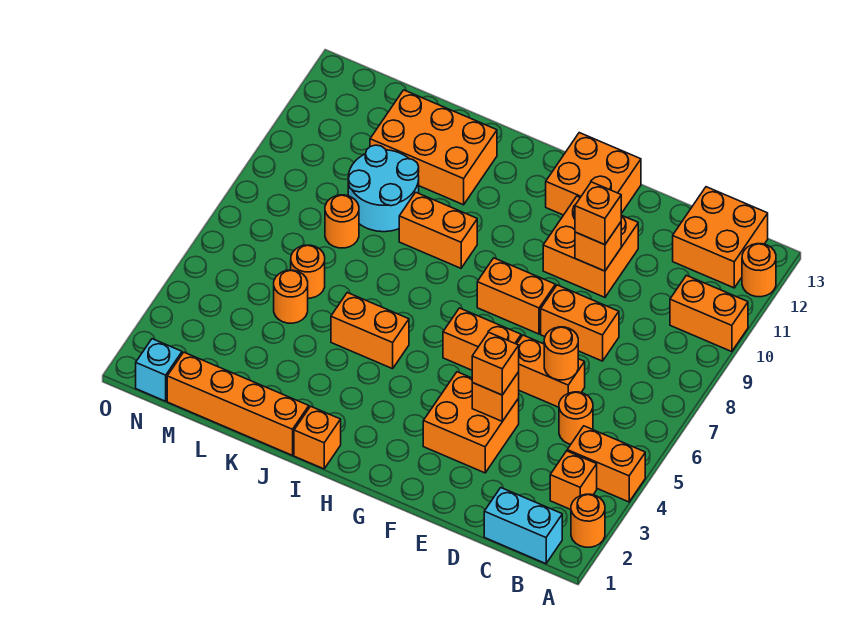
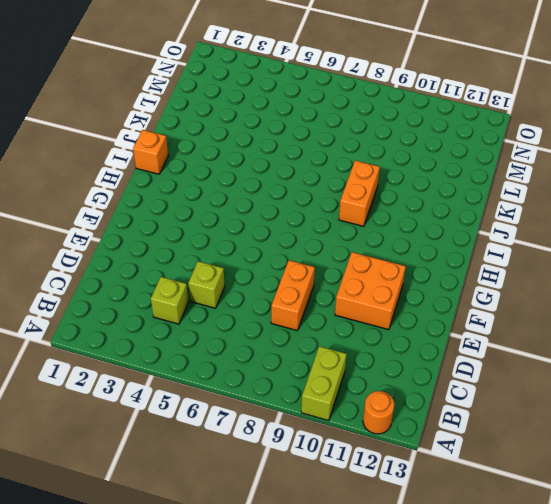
lime 1x2 brick [301,346,347,421] -> orange 1x2 brick [670,275,748,352]
lime 1x1 brick [151,277,188,324] -> none
lime 1x1 brick [188,261,225,308] -> none
none -> orange 1x1 round brick [571,494,605,547]
none -> orange 1x2 brick [567,426,645,502]
none -> cyan 1x2 brick [484,488,562,564]
none -> orange 1x1 brick [550,451,597,510]

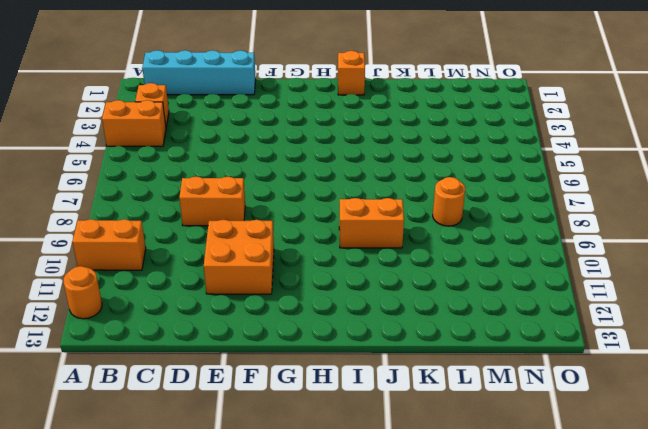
cyan 1x4 brick [142,50,256,95] -> cyan 1x2 brick [484,488,562,564]
none -> orange 1x1 round brick [571,494,605,547]
none -> orange 2x2 brick [673,187,768,288]
none -> orange 1x1 round brick [559,392,593,444]
none -> orange 1x2 brick [517,335,585,407]

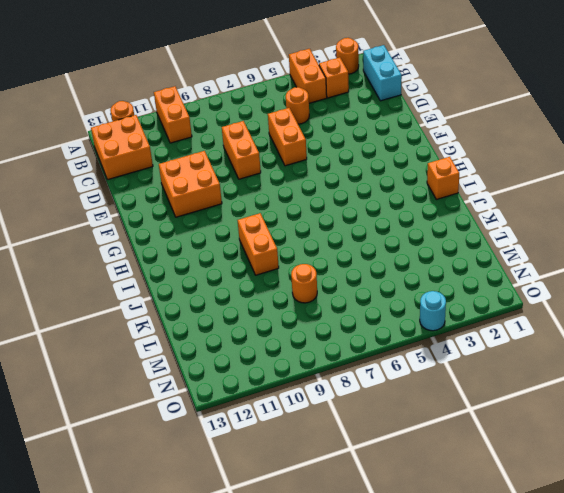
cyan 1x1 round brick [420,291,446,331] -> none
none -> orange 2x2 brick [423,372,519,473]
none -> orange 1x2 brick [443,308,521,370]
none -> orange 1x2 brick [477,258,555,334]
none -> orange 2x2 brick [546,133,641,215]

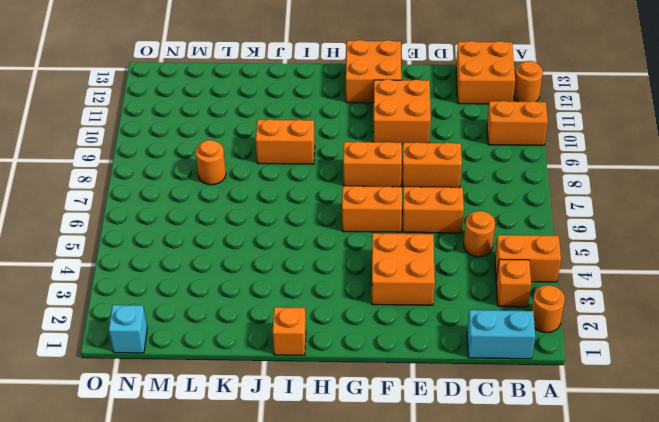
none -> orange 1x2 brick [331,293,409,369]
none -> orange 1x4 brick [167,352,309,455]
none -> orange 2x3 brick [370,90,497,205]
none -> cyan 2x2 round brick [348,145,419,232]

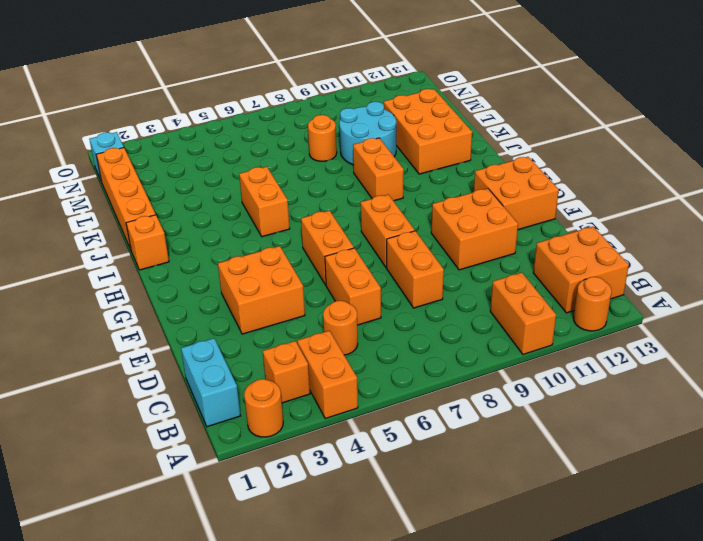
none -> orange 1x1 round brick [274,270,308,323]
none -> orange 1x1 round brick [291,245,325,298]
none -> orange 1x1 round brick [544,327,578,380]
none -> orange 1x1 brick [472,372,519,421]

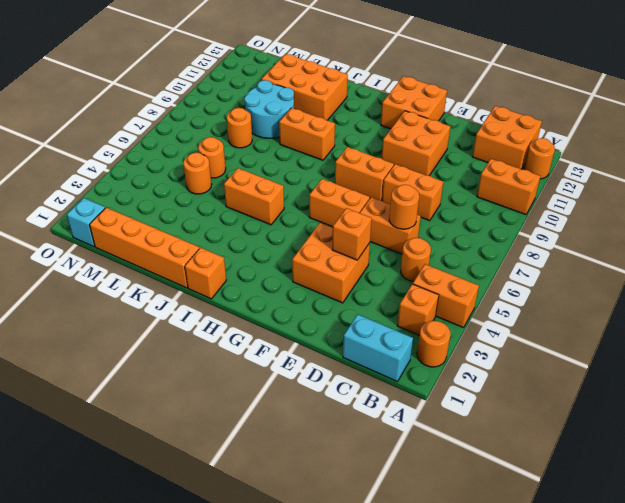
none -> orange 1x1 brick [575,222,621,271]
none -> orange 1x1 brick [472,332,519,395]
none -> orange 1x1 brick [575,182,621,245]

